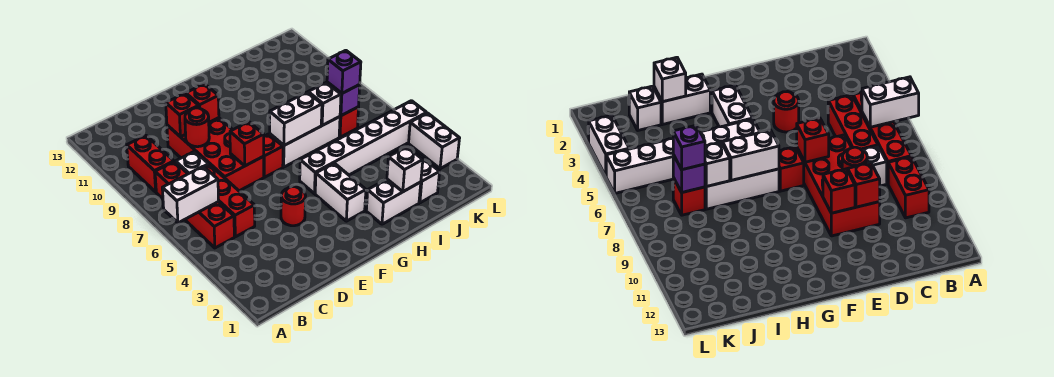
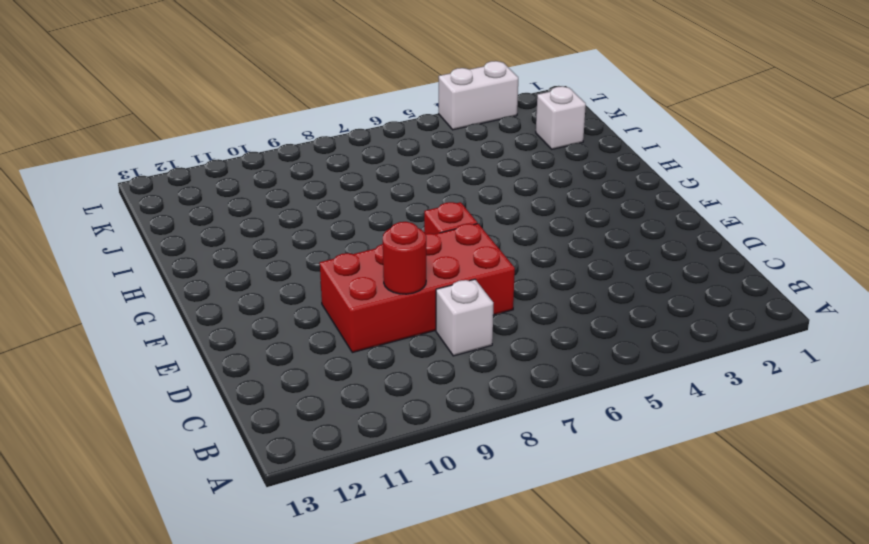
none -> red 1x4 brick [155,162,234,248]
none -> red 1x2 brick [127,136,174,192]
none -> red 1x3 brick [205,165,255,237]

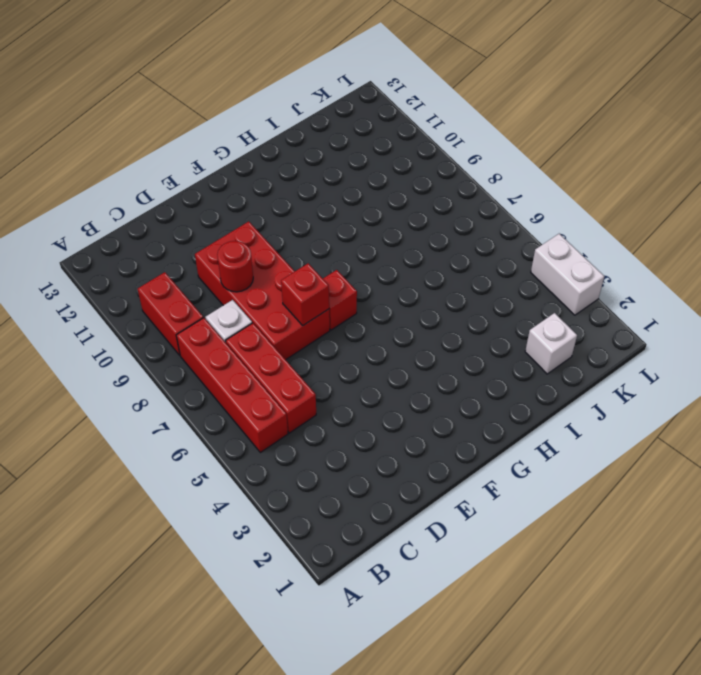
none -> red 1x1 round brick [281,187,306,226]
none -> white 1x2 brick [315,163,366,221]
none -> white 1x6 brick [300,101,426,194]

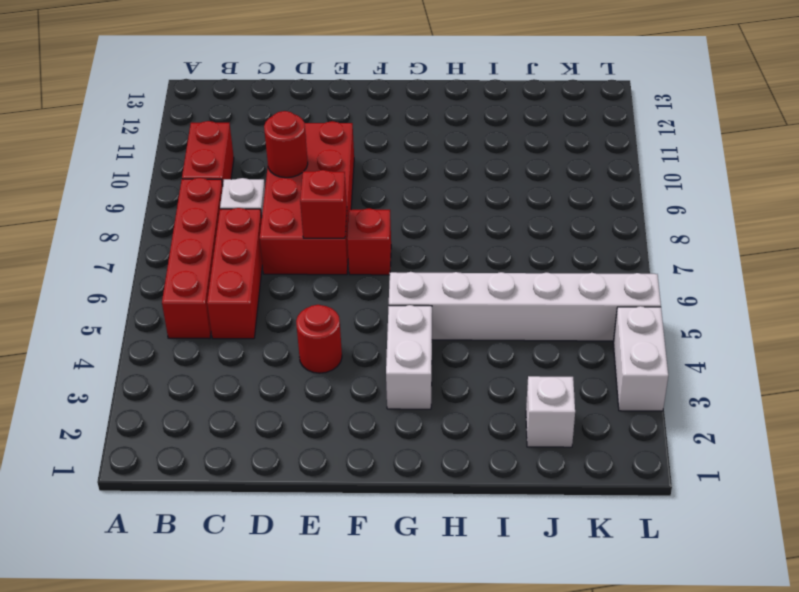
none -> white 1x3 brick [269,117,340,167]
none -> white 1x2 brick [366,179,421,224]
none -> red 1x1 brick [339,107,359,137]

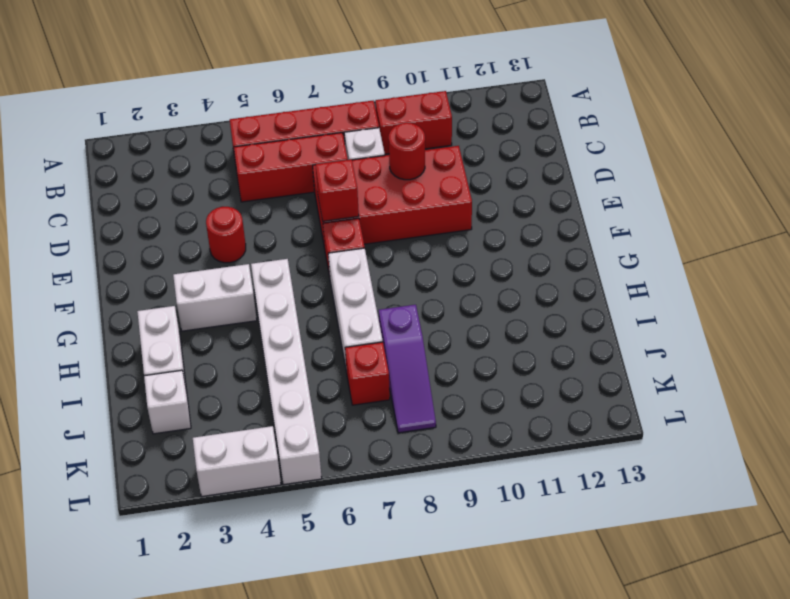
purple 1x3 slope [379,305,436,433] -> none
none -> white 1x2 brick [162,166,219,223]
none -> red 1x1 brick [166,93,199,137]
none -> red 1x1 brick [186,84,219,122]

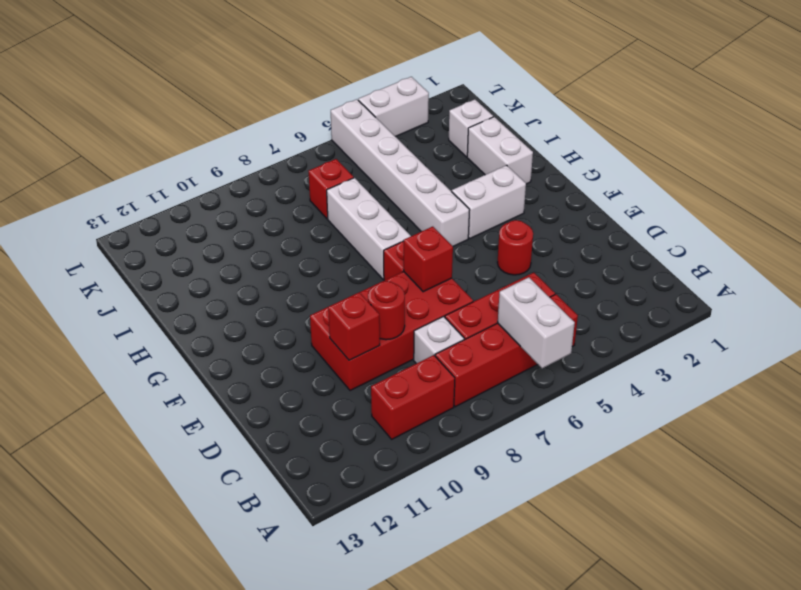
none -> red 1x1 brick [186,84,219,122]
none -> white 1x2 brick [270,92,322,145]
none -> white 1x1 brick [387,147,423,192]

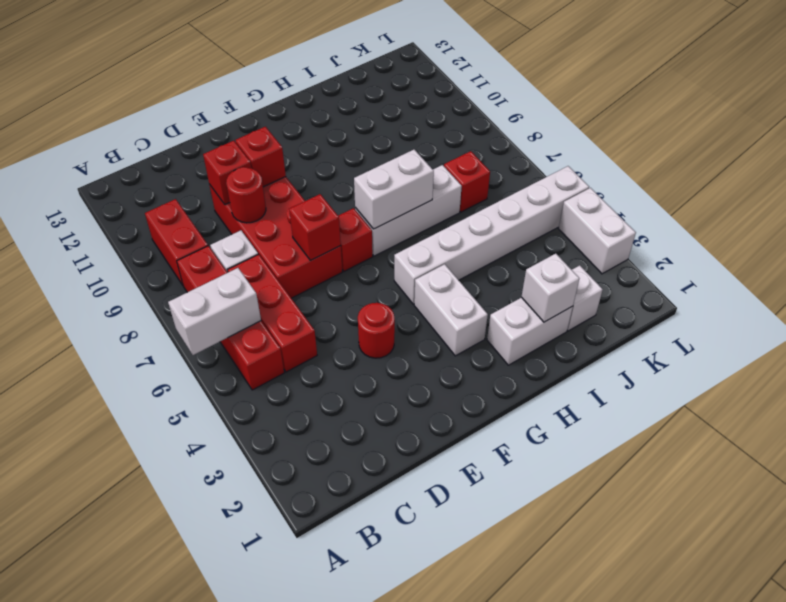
none -> white 1x1 brick [308,83,341,125]
none -> purple 1x1 brick [327,82,360,116]
none -> purple 1x1 brick [327,50,361,93]

